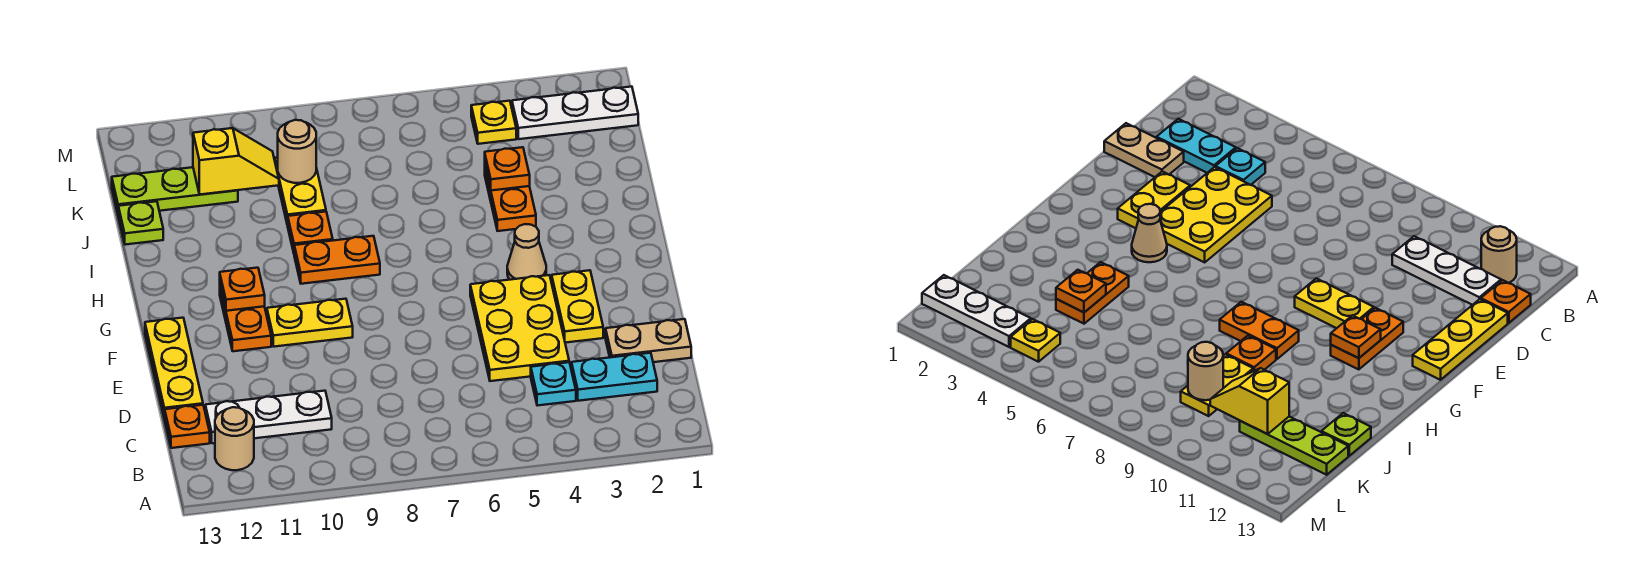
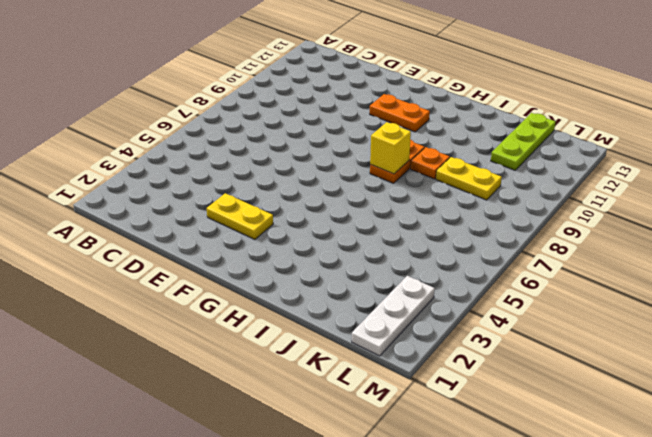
yellow 1x1 brick [370,122,411,174] -> none
none -> tan 1x1 round brick [215,407,254,470]
none -> cyan 1x2 plate [571,353,657,401]
none -> cyan 1x1 plate [531,362,576,406]

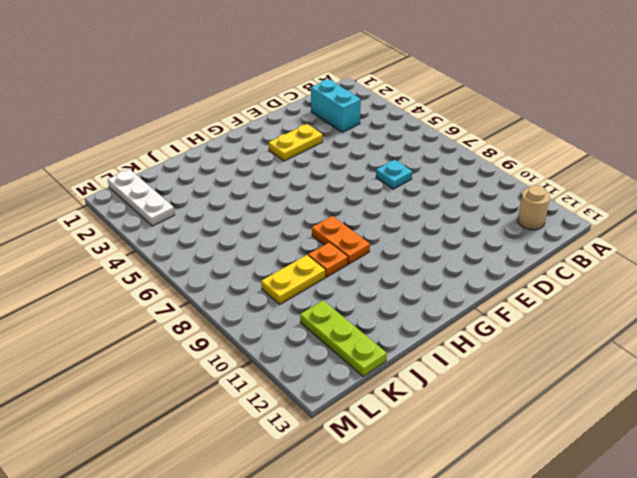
cyan 1x2 brick [311,79,361,132] -> cyan 1x2 plate [571,353,657,401]
cyan 1x1 plate [376,160,412,189] -> cyan 1x1 plate moved to [531,362,576,406]
none -> white 1x3 plate [205,391,332,443]
none -> orange 1x1 plate [165,405,210,448]
none -> tan 1x2 plate [606,319,691,362]

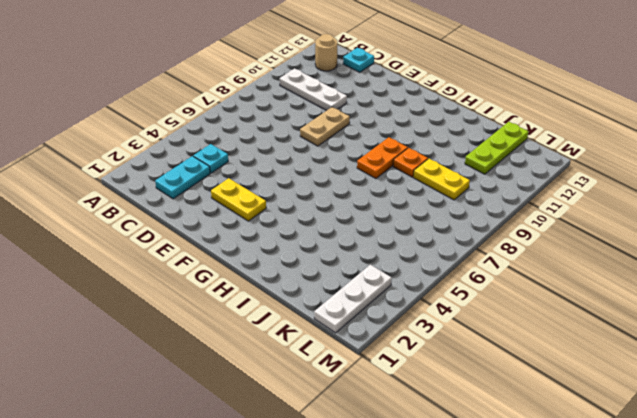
white 1x3 plate [279,69,347,111] -> white 1x3 plate turned to [205,391,332,443]
cyan 1x1 plate [343,48,374,72] -> orange 1x1 plate [165,405,210,448]
tan 1x2 plate [300,107,350,146] -> tan 1x2 plate moved to [606,319,691,362]
none -> yellow 2x3 plate [470,275,569,381]
none -> yellow 1x3 plate [145,318,203,419]
none -> yellow 1x2 plate [267,299,353,347]

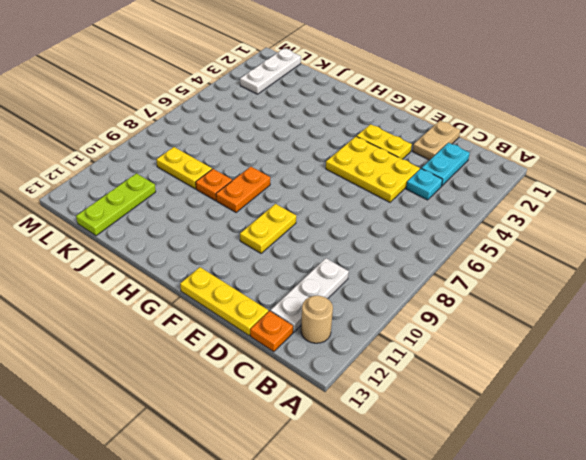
none -> orange 1x2 plate [220,288,271,351]
none -> tan 1x1 cone [507,224,546,280]
none -> orange 1x2 plate [485,168,536,231]

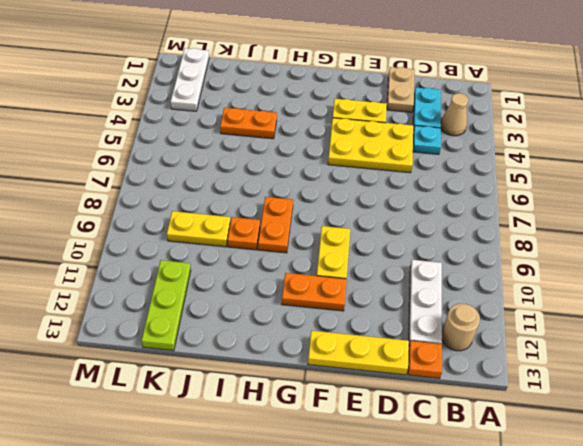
tan 1x1 cone [441,93,468,136] -> tan 1x1 cone moved to [507,224,546,280]
none -> lime 1x1 plate [118,201,163,245]
none -> yellow 1x1 plate [471,101,516,144]
none -> orange 1x1 plate [220,268,265,311]

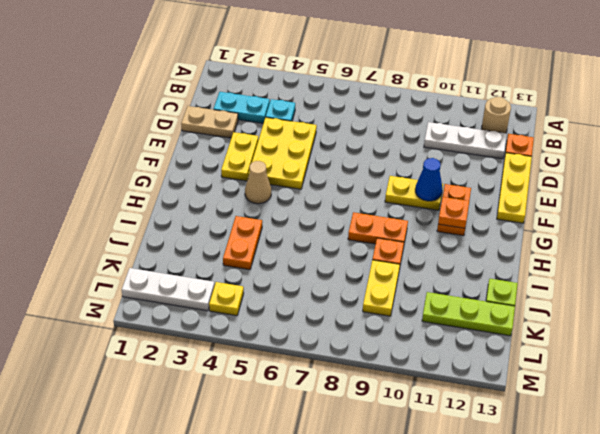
blue 1x1 cone [415,158,442,201] -> none
none -> orange 1x1 plate [485,147,530,191]
none -> tan 1x1 round brick [278,120,316,183]
none -> yellow 1x2 slope [193,128,279,195]

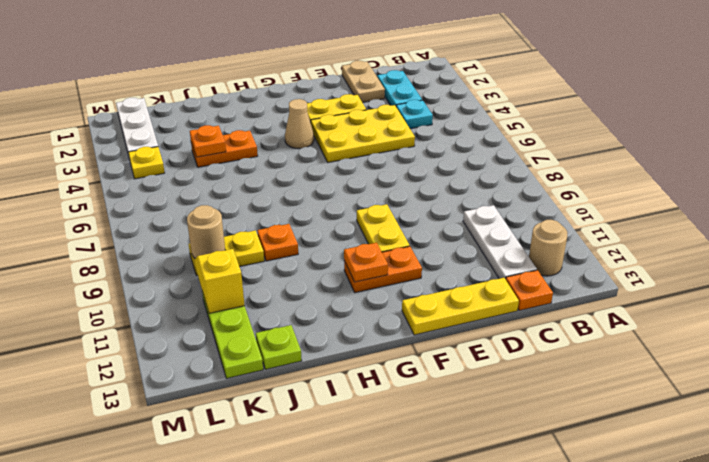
none -> orange 1x2 plate [294,236,380,284]

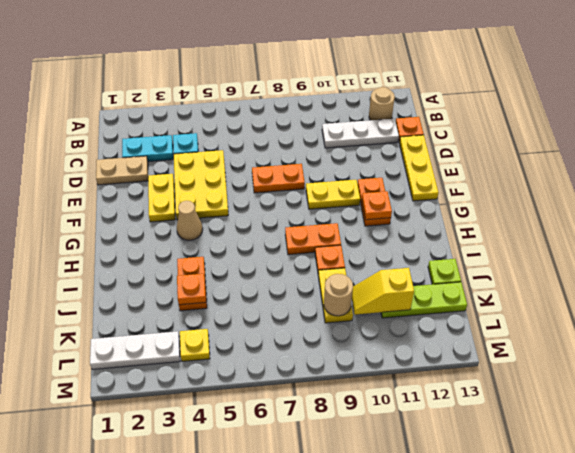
orange 1x2 plate [252,164,305,193] -> none

